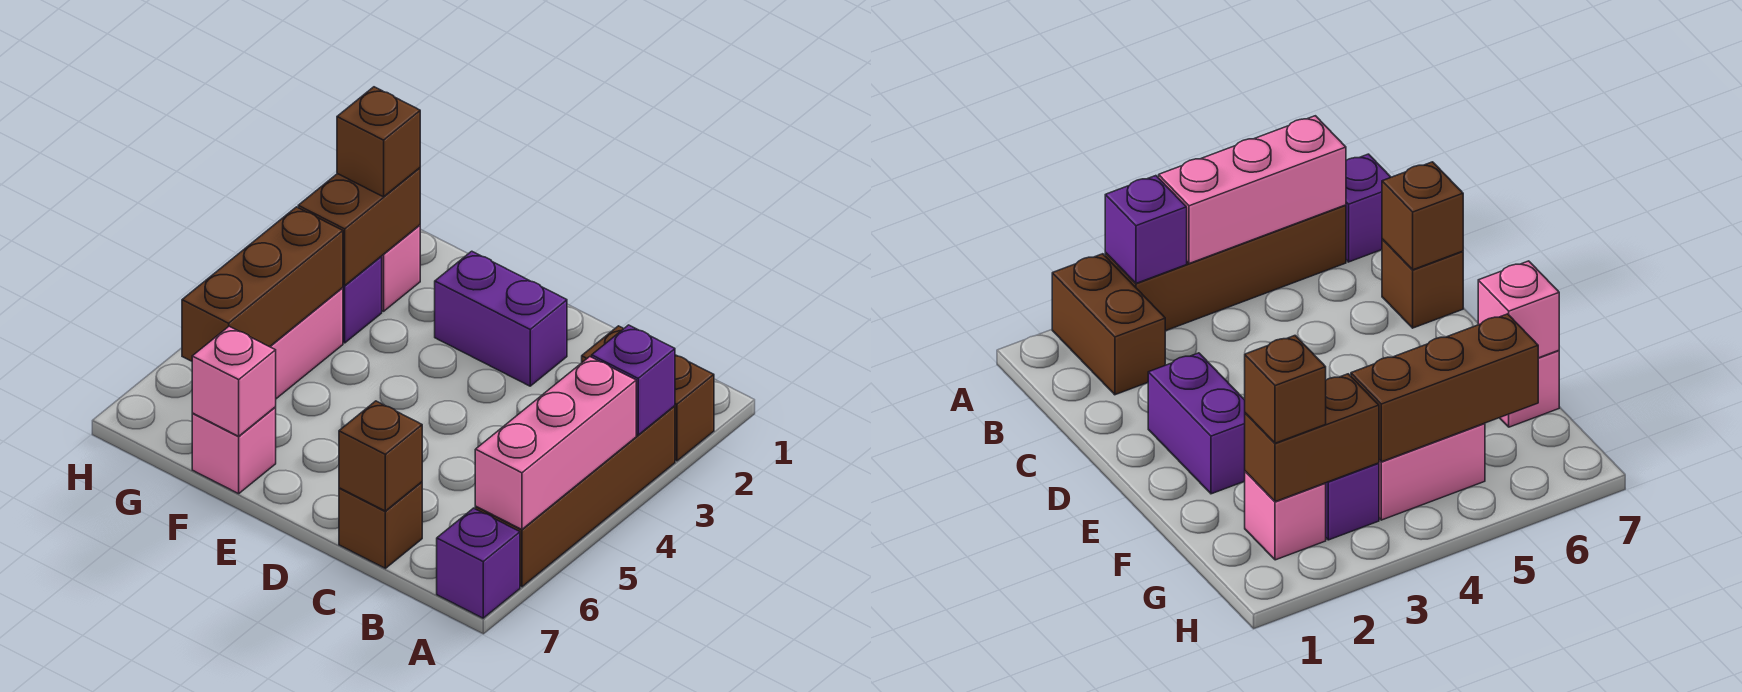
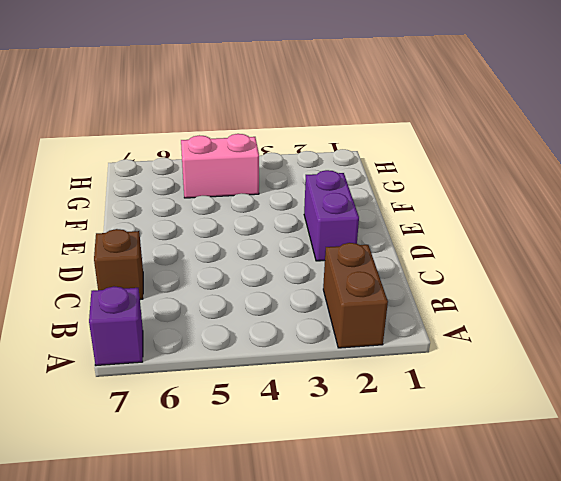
none -> brown 1x4 brick [475,406,675,587]
none -> pink 1x1 brick [192,407,276,494]
none -> pink 1x1 brick [381,225,420,311]

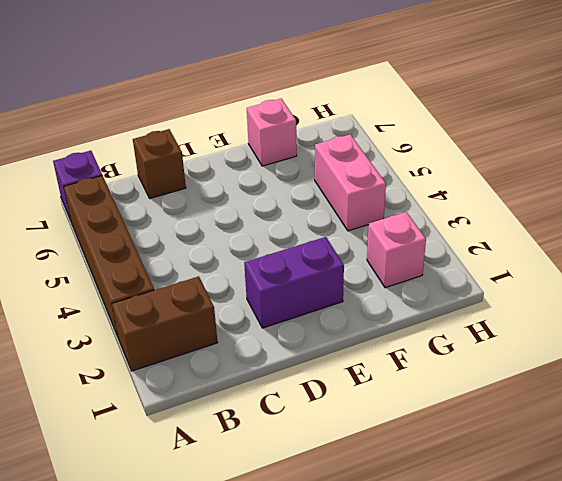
none -> purple 1x1 brick [343,257,382,343]
none -> purple 1x1 brick [592,325,675,435]
none -> pink 1x3 brick [475,357,636,529]

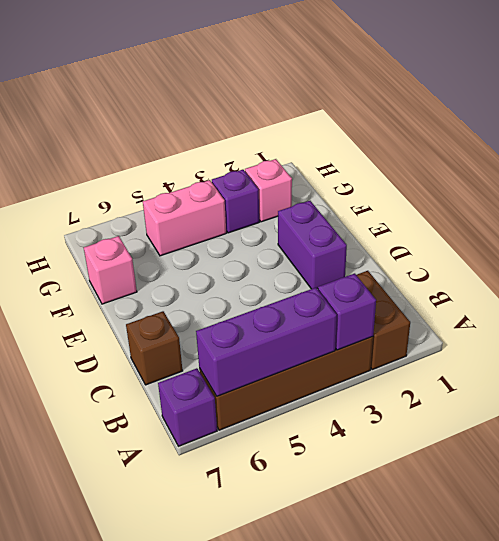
purple 1x3 brick [196,288,337,396] -> pink 1x3 brick [475,357,636,529]
none -> brown 1x1 brick [339,401,422,511]
none -> pink 1x1 brick [192,326,276,436]
none -> brown 1x2 brick [298,168,420,285]

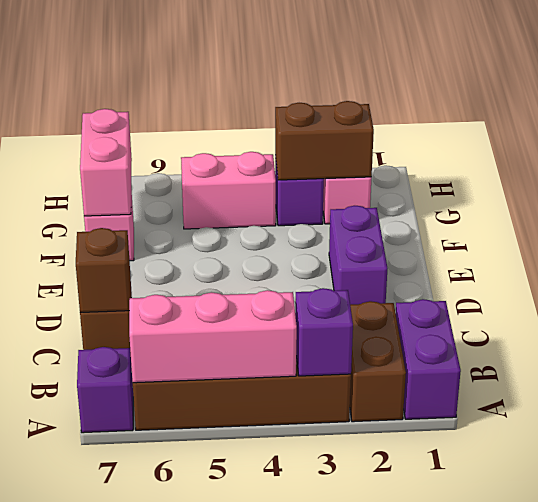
purple 1x2 brick [396,299,461,419] -> none
pink 1x2 brick [80,109,132,216] -> pink 1x1 brick [192,326,276,436]
none -> brown 1x3 brick [182,207,343,361]
none -> brown 1x1 brick [337,87,420,197]

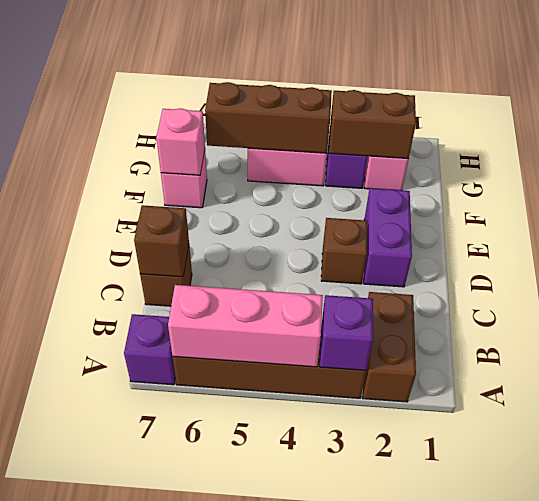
brown 1x1 brick [321,218,367,284] -> brown 1x1 brick moved to [337,87,420,197]

